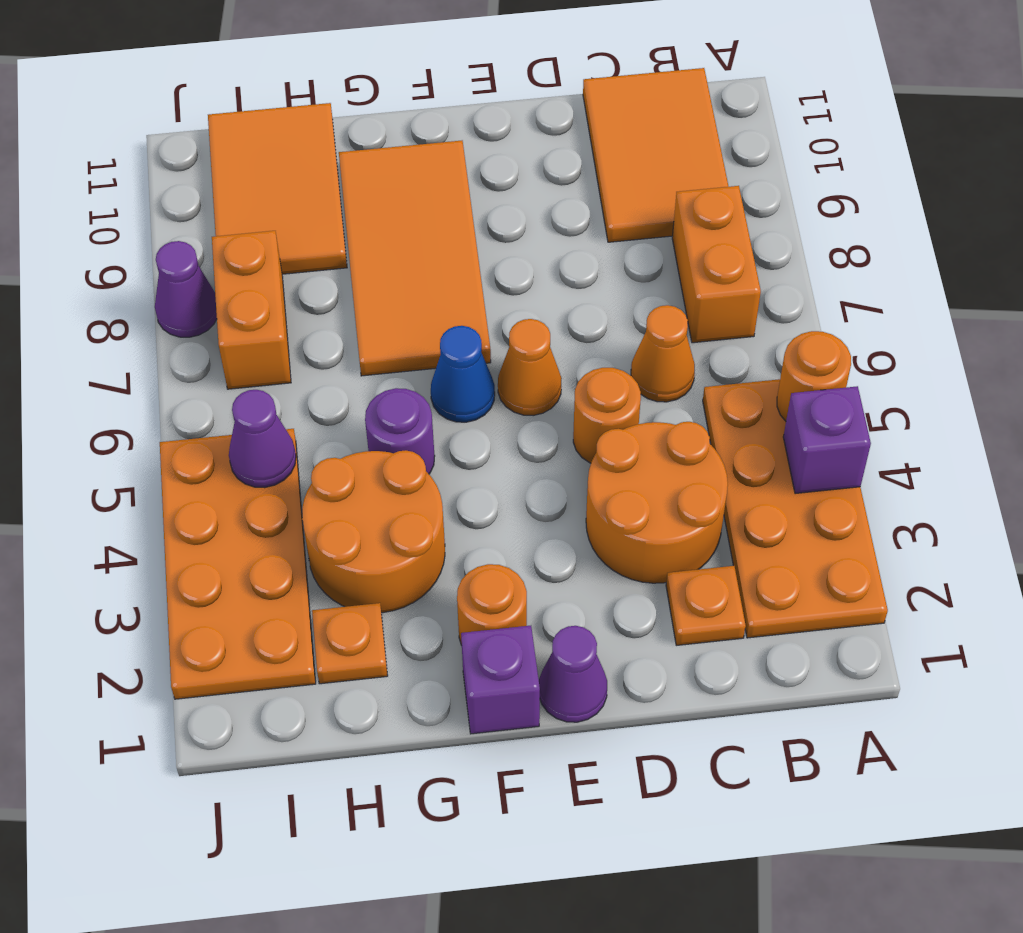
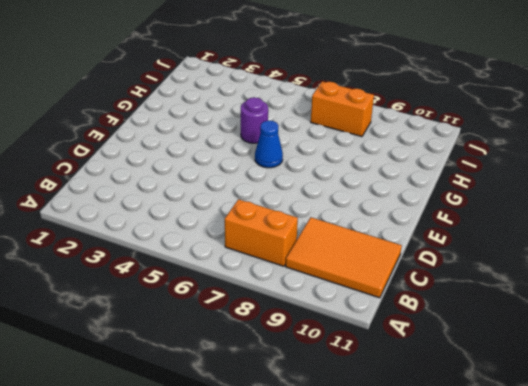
none -> orange 2x4 plate [703,379,888,638]
none -> orange 1x1 plate [666,566,746,645]
none -> orange 2x2 round brick [586,422,728,583]

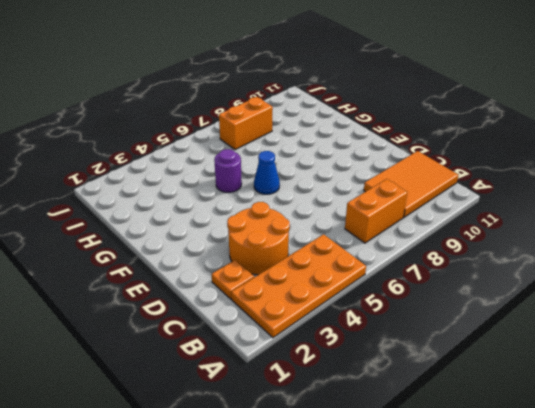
none -> orange 1x1 cone [631,305,695,402]
none -> orange 1x1 round brick [573,368,641,463]
none -> purple 1x1 cone [539,626,607,722]

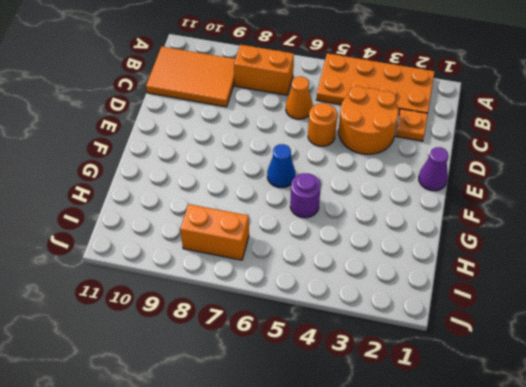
none -> orange 1x1 cone [498,319,562,416]
none -> purple 1x1 brick [461,626,540,734]
none -> orange 1x1 round brick [457,564,527,645]

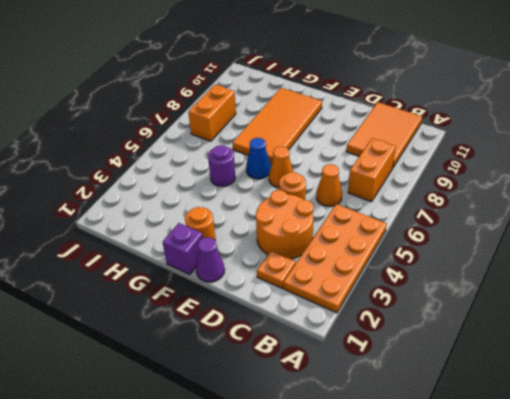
none -> orange 2x2 round brick [302,450,445,613]
none -> orange 1x1 plate [312,603,388,684]
none -> orange 2x3 tile [208,103,347,274]

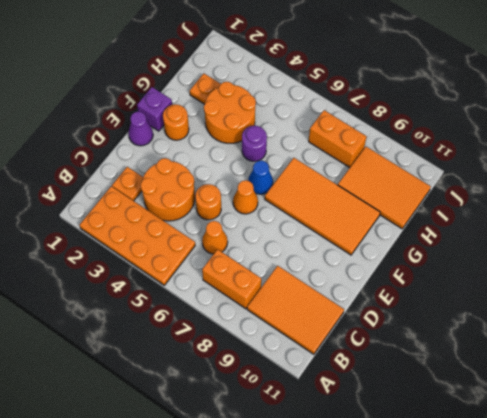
none -> orange 2x4 plate [160,429,316,699]
none -> purple 1x1 cone [155,241,217,337]
none -> purple 1x1 brick [783,386,871,494]

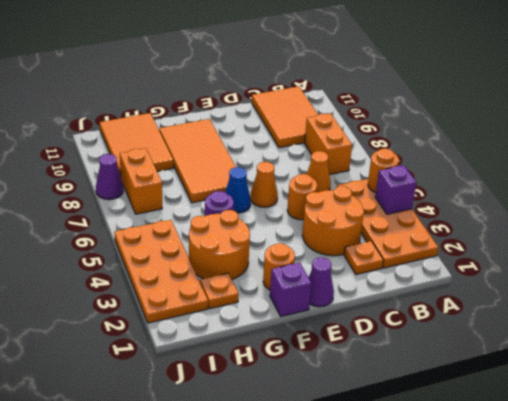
none -> purple 1x1 cone [229,390,296,488]

